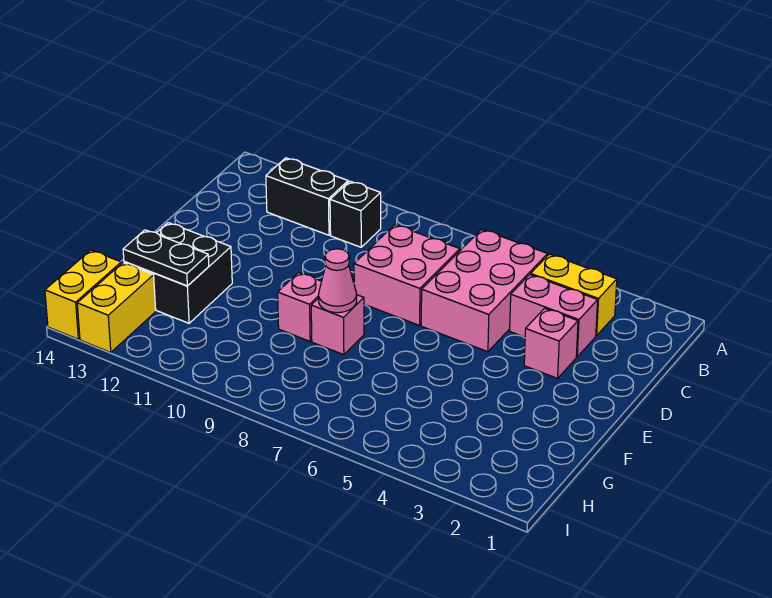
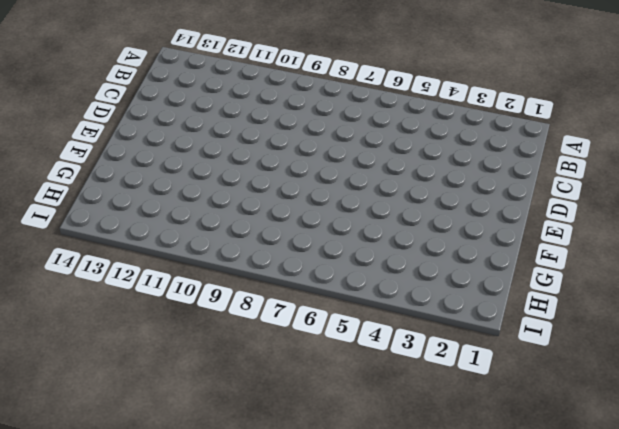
none -> yellow 1x2 brick [531,254,617,336]
none -> pink 2x3 brick [421,229,548,352]
none -> black 1x1 brick [330,181,381,247]

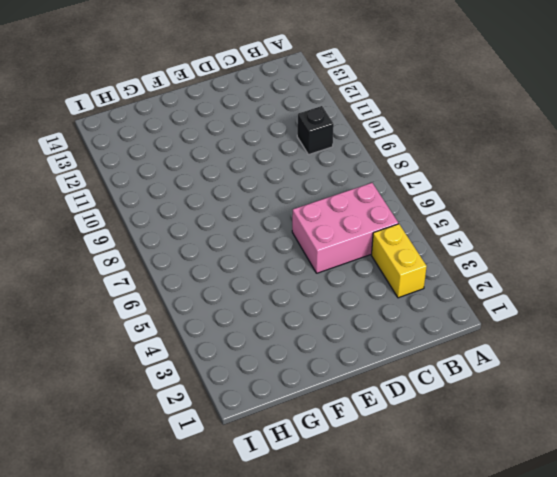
none -> black 1x2 brick [266,158,348,235]
none -> pink 1x2 brick [510,275,598,357]
none -> pink 2x2 brick [354,225,460,325]

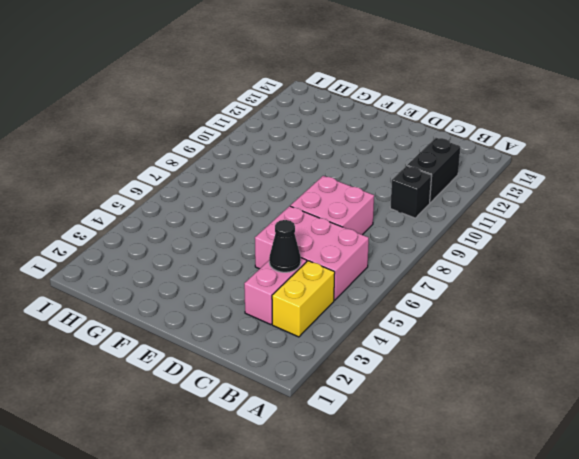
black 1x1 cone [269,220,301,272] -> none
none -> pink 1x1 brick [524,308,578,378]
none -> pink 1x1 brick [311,295,364,355]
none -> pink 1x1 brick [278,273,322,341]

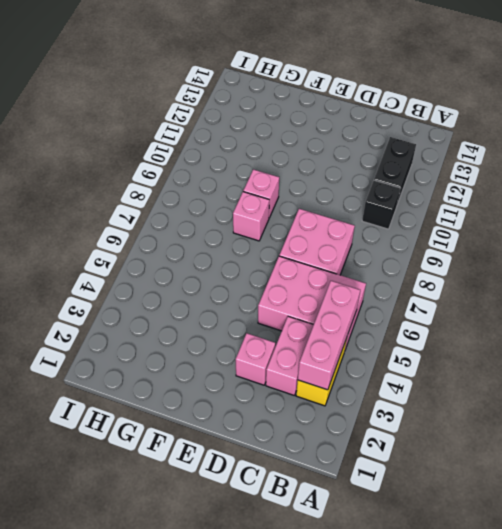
pink 1x3 brick [298,281,360,390] -> none
none -> black 2x2 brick [124,223,232,323]
none -> yellow 1x2 brick [77,263,156,353]
none -> yellow 1x2 brick [45,250,121,339]

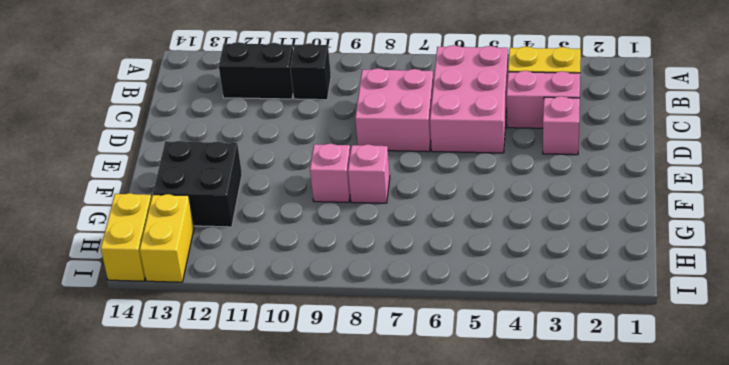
none -> pink 1x1 cone [318,249,357,313]
none -> black 1x2 plate [123,230,209,286]

